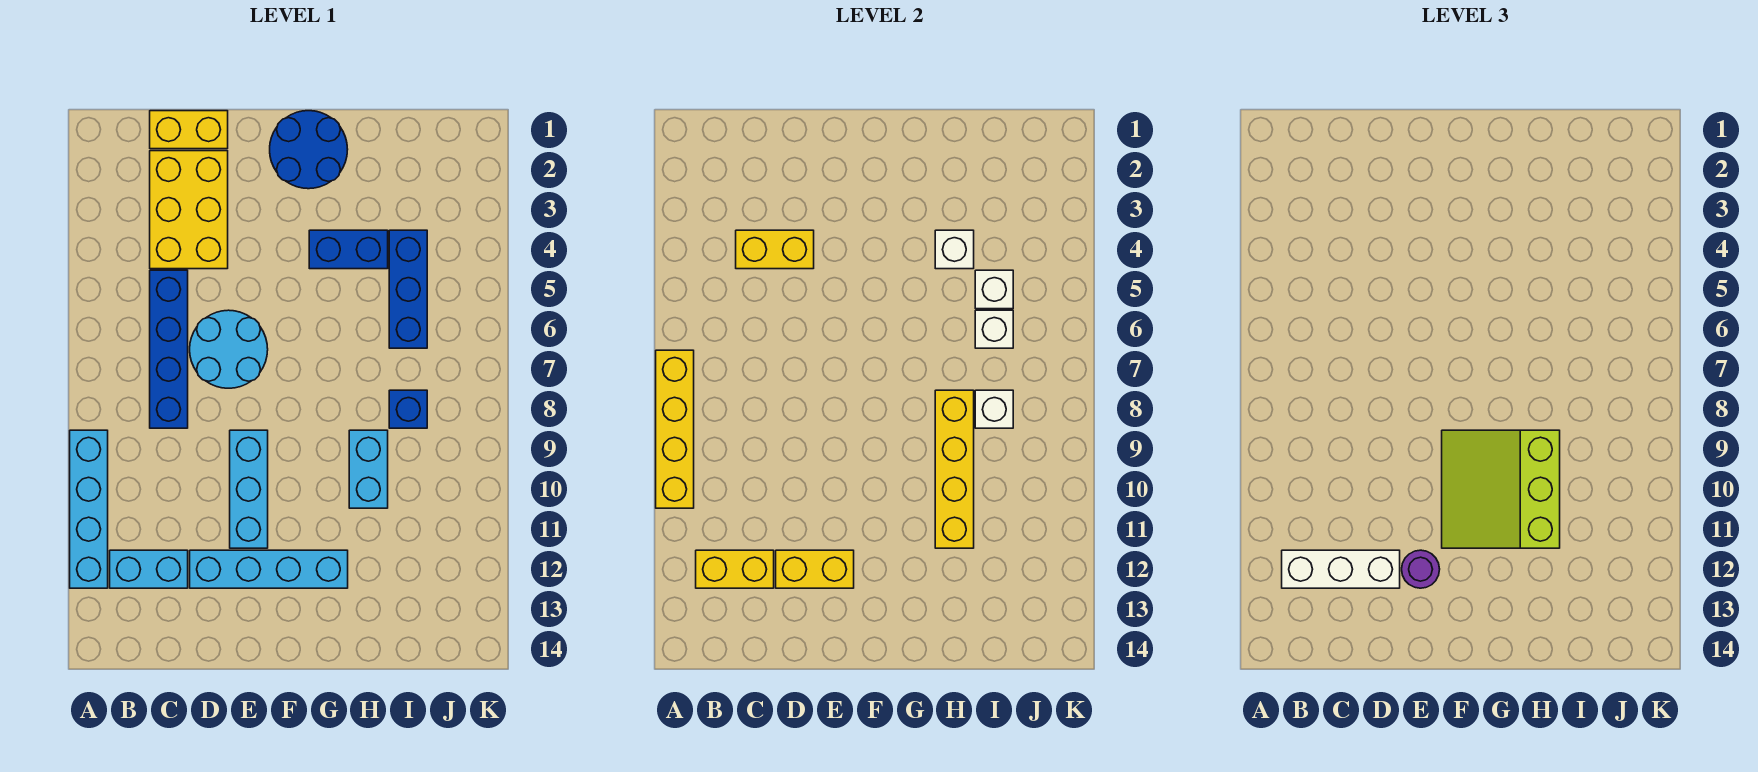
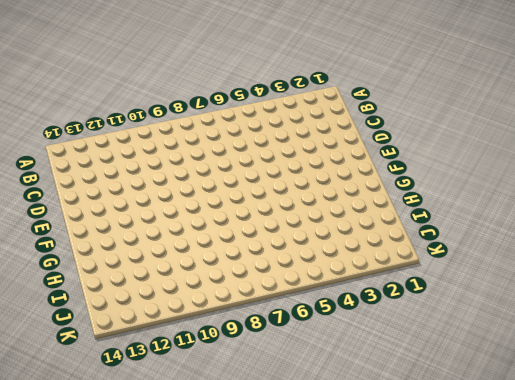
none -> cyan 1x4 brick [70,430,108,588]
none -> cyan 1x2 brick [110,550,188,588]
none -> yellow 1x2 brick [150,111,228,149]

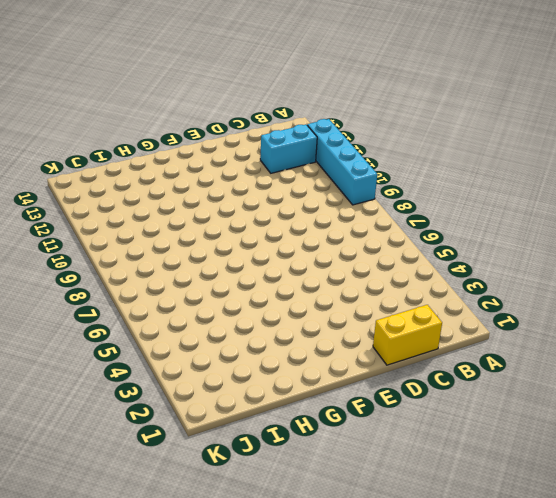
none -> yellow 2x3 brick [150,151,228,269]
none -> blue 1x4 brick [150,270,188,428]
none -> cyan 2x2 round brick [190,310,268,388]

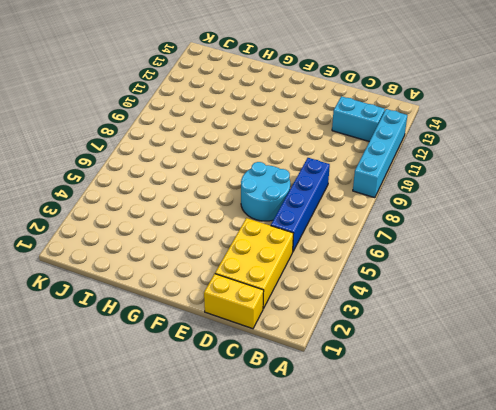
none -> cyan 1x4 brick [190,550,348,588]
none -> cyan 1x3 brick [230,430,268,548]
none -> blue 2x2 round brick [270,111,348,189]

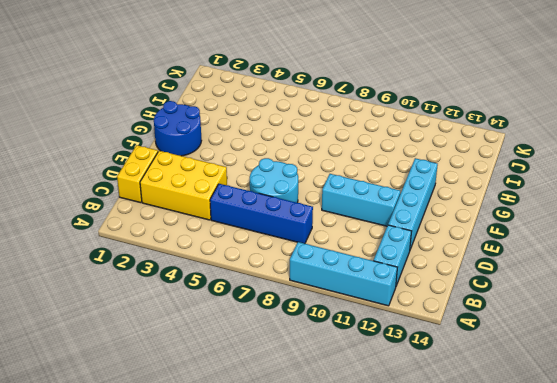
none -> blue 1x2 brick [309,230,388,269]
none -> cyan 1x2 brick [349,430,388,508]
none -> blue 1x3 brick [389,230,427,348]

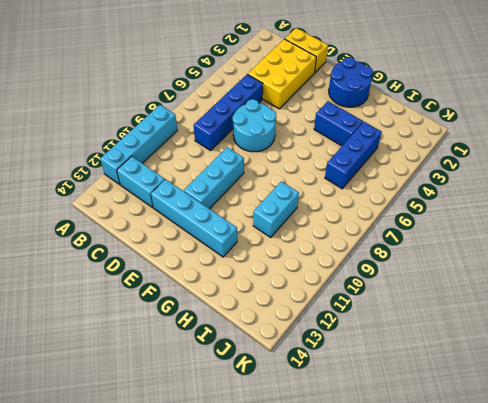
none -> blue 1x1 brick [389,390,427,428]
none -> yellow 1x4 brick [656,350,694,508]
none -> yellow 1x2 brick [696,550,774,588]

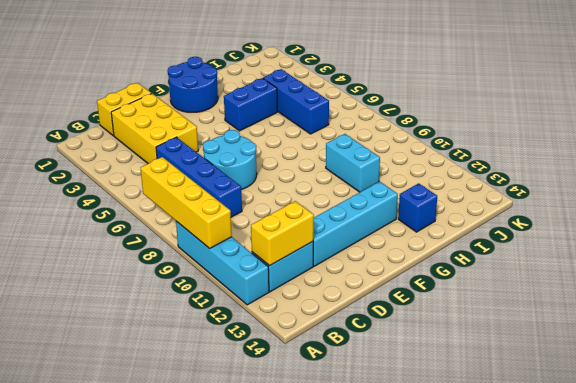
blue 1x1 brick [398,183,437,232] -> blue 1x1 brick moved to [389,390,427,428]
none -> cyan 1x3 brick [230,430,268,548]
none -> yellow 1x2 brick [736,230,814,269]
none -> yellow 1x2 brick [776,550,854,588]

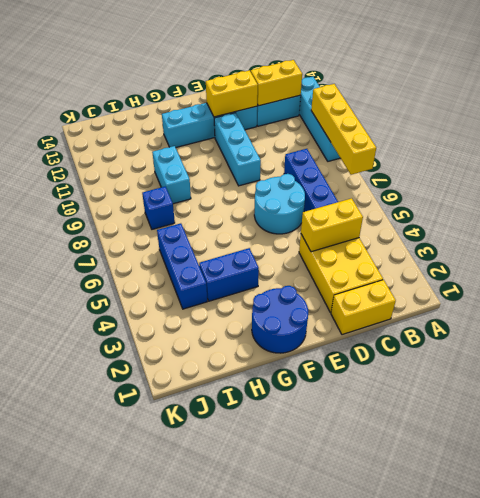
none -> white 1x1 brick [935,230,974,269]
none -> yellow 1x4 brick [935,390,974,548]
none -> white 1x1 brick [975,270,1013,309]

